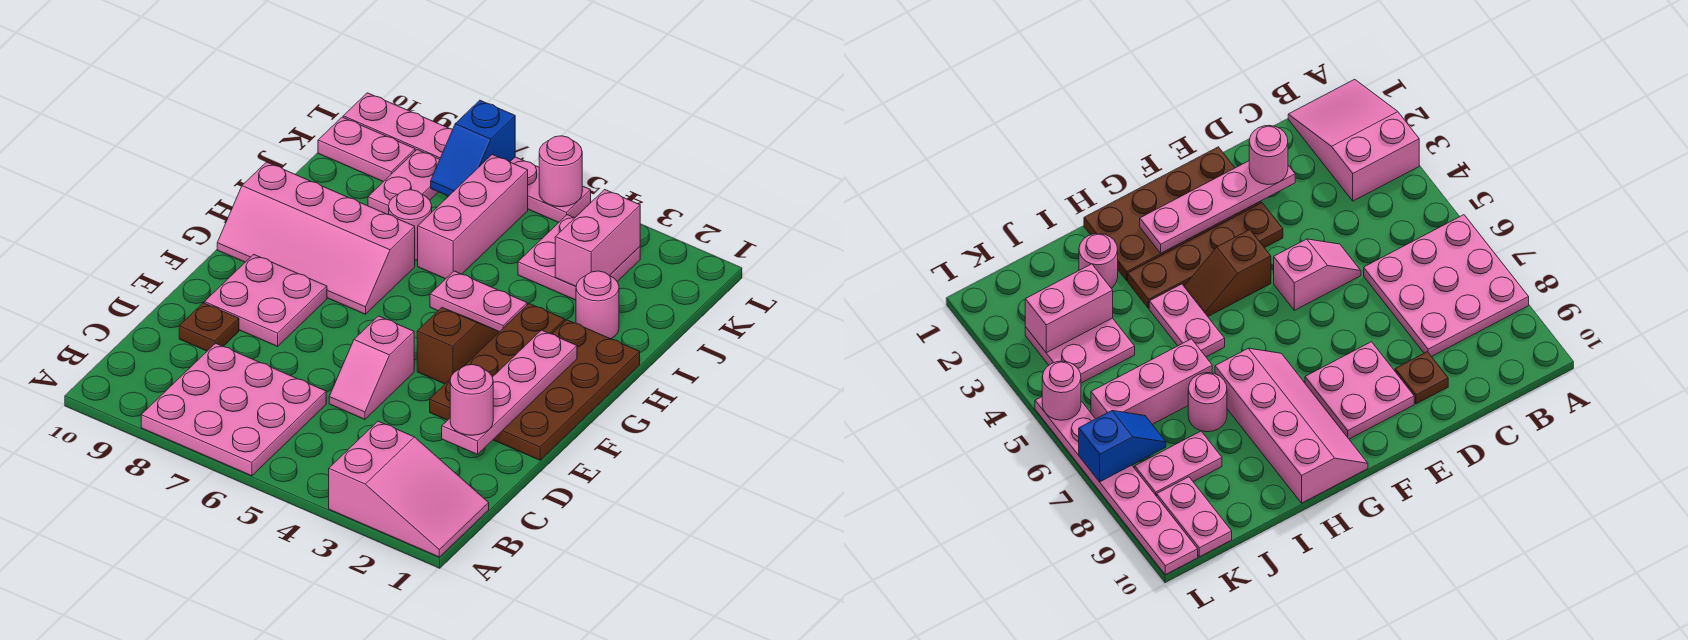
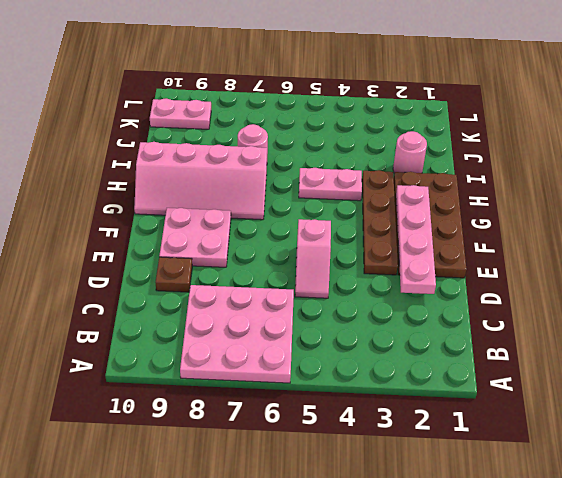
none -> pink 2x3 slope [329,421,489,557]
none -> brown 1x2 slope [417,308,499,384]
none -> pink 1x3 brick [418,155,528,279]

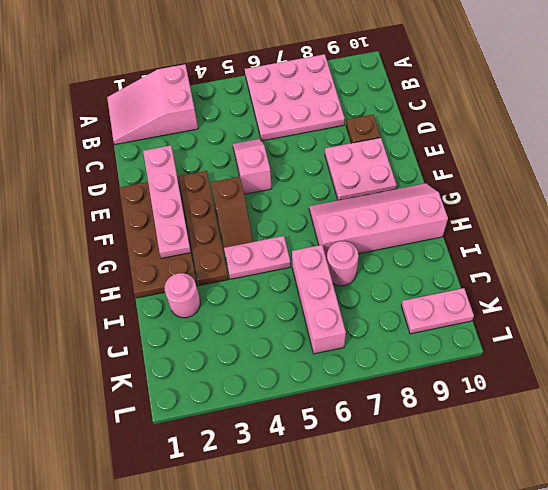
none -> pink 2x2 plate [518,215,640,300]
none -> pink 1x2 plate [368,150,440,215]
none -> pink 1x6 plate [343,93,591,223]

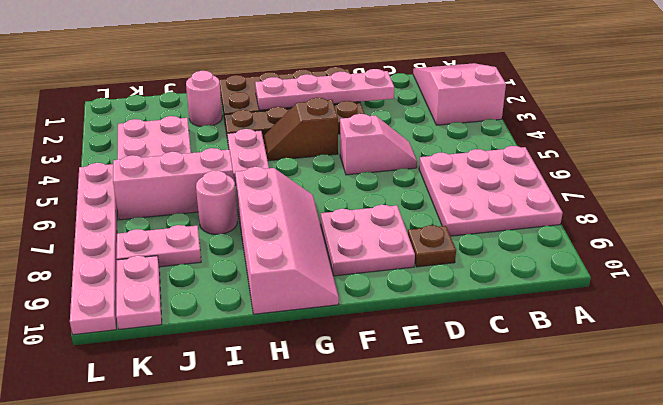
none -> pink 1x2 brick [555,190,640,286]
none -> blue 1x2 slope [431,100,515,196]
none -> pink 1x1 round brick [539,136,582,207]

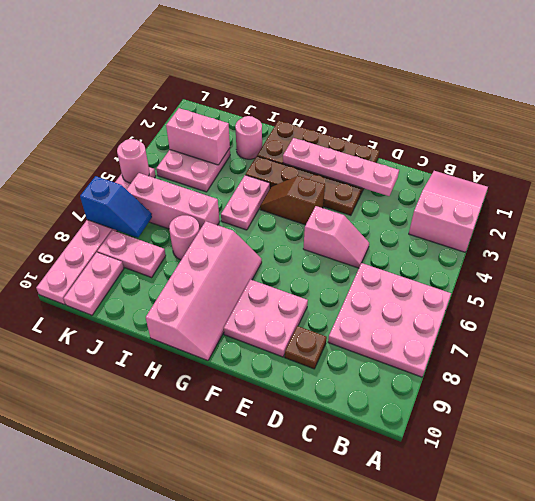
none -> pink 1x1 round brick [450,365,493,435]

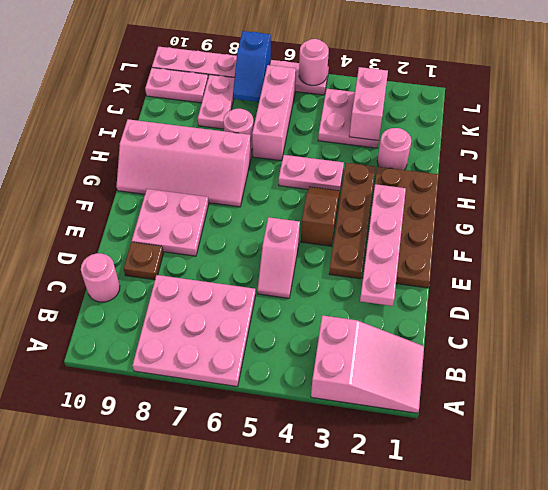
pink 1x1 round brick [81,253,120,302] -> pink 1x1 round brick moved to [450,365,493,435]

